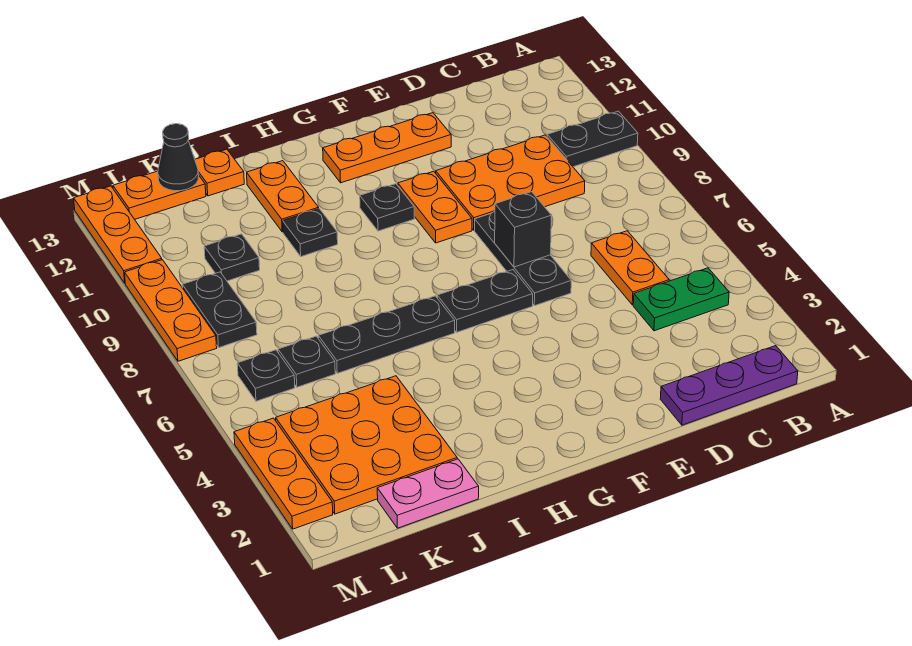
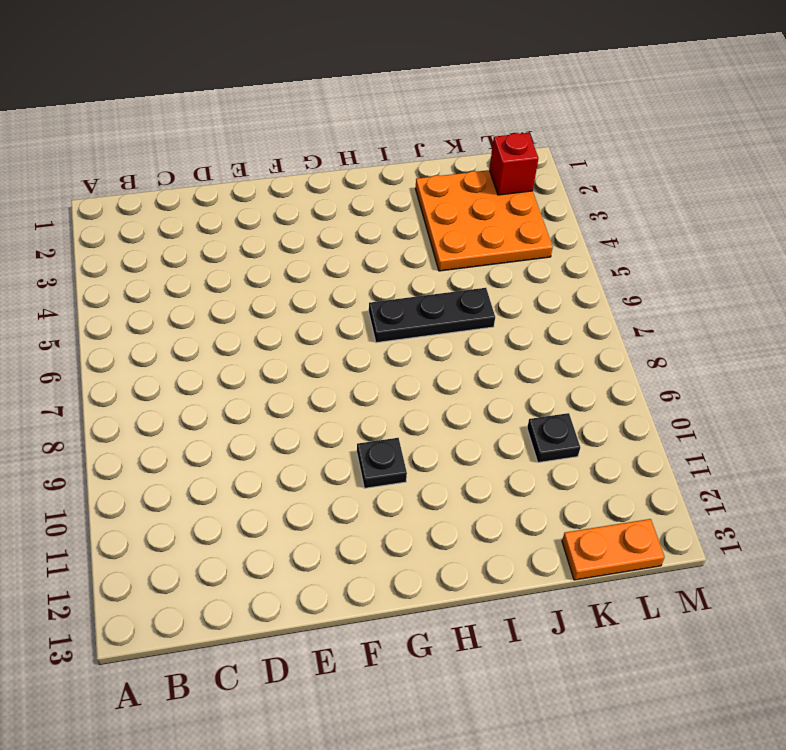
red 1x1 brick [489,133,538,195] -> none
none -> black 1x2 plate [547,111,638,167]
none -> purple 1x3 plate [660,346,798,425]
none -> green 1x2 plate [633,268,729,331]

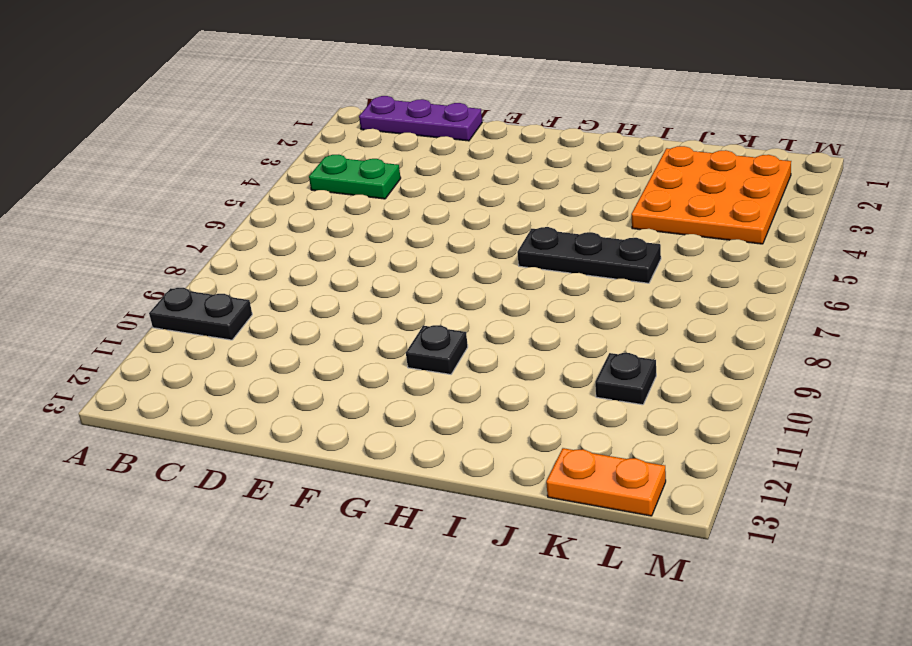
none -> orange 1x2 plate [591,231,669,305]
none -> orange 2x3 plate [436,135,585,230]
none -> black 1x3 plate [475,211,571,306]

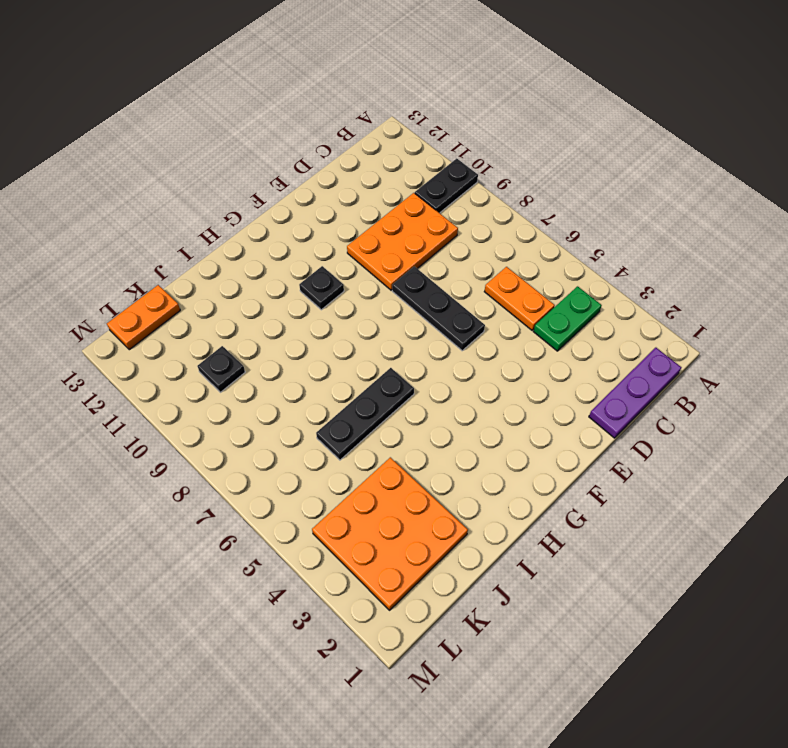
none -> orange 1x3 plate [323,113,451,183]
none -> black 1x2 plate [437,270,533,332]
none -> orange 1x2 plate [398,171,472,243]

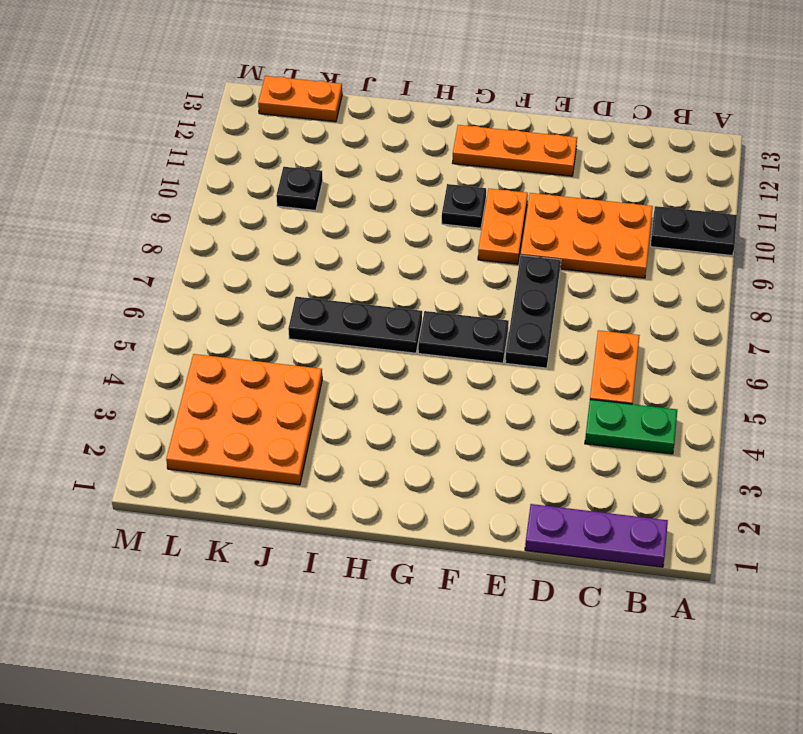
none -> black 1x1 plate [283,209,338,257]
none -> orange 1x2 plate [247,161,319,232]
none -> pink 1x2 plate [377,459,479,528]

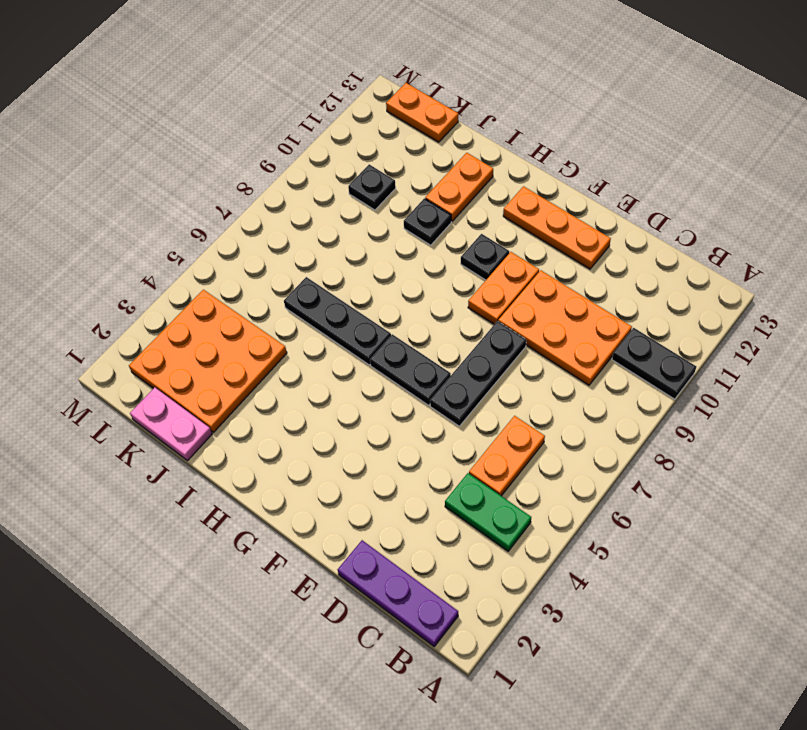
none -> orange 1x1 plate [195,149,244,196]
none -> black 1x1 plate [278,336,335,387]
none -> black 1x1 plate [237,350,295,401]

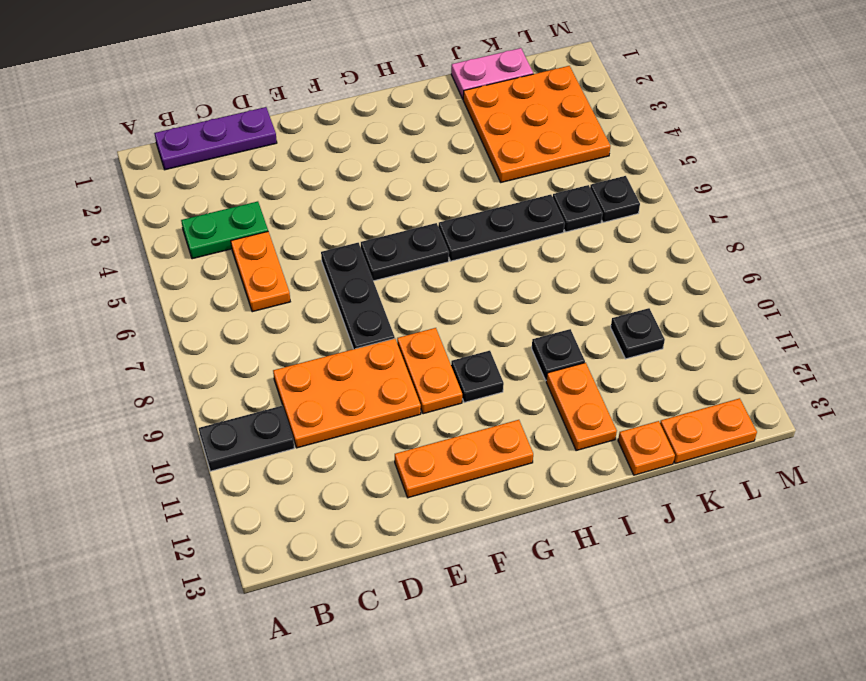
none -> black 1x2 plate [182,272,257,348]
none -> orange 1x3 plate [234,418,333,529]
none -> orange 1x3 plate [125,260,217,361]

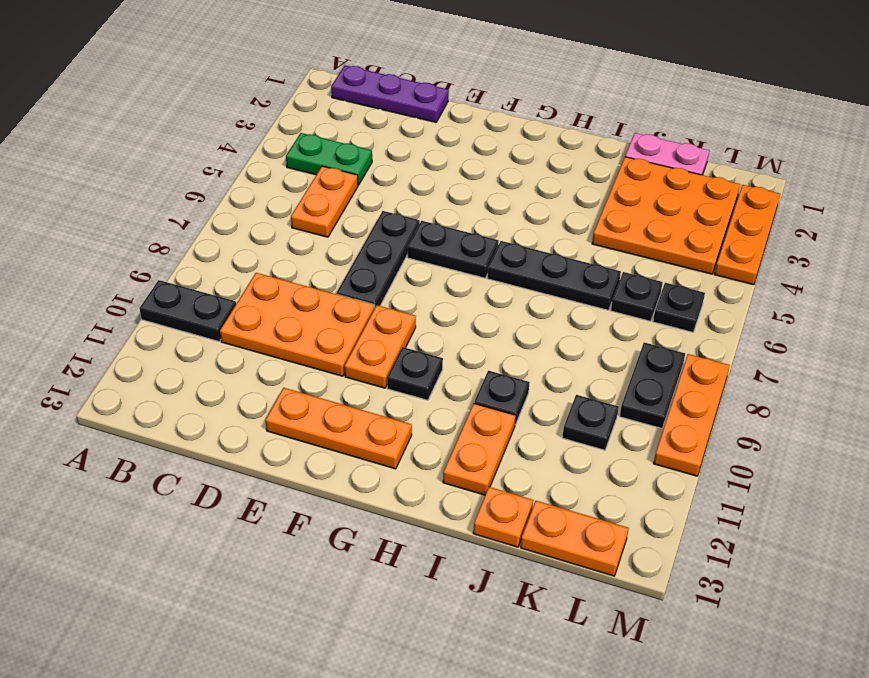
none -> orange 1x3 plate [74,186,162,283]
none -> black 1x1 brick [495,192,551,267]
none -> black 1x1 cone [158,124,199,191]

